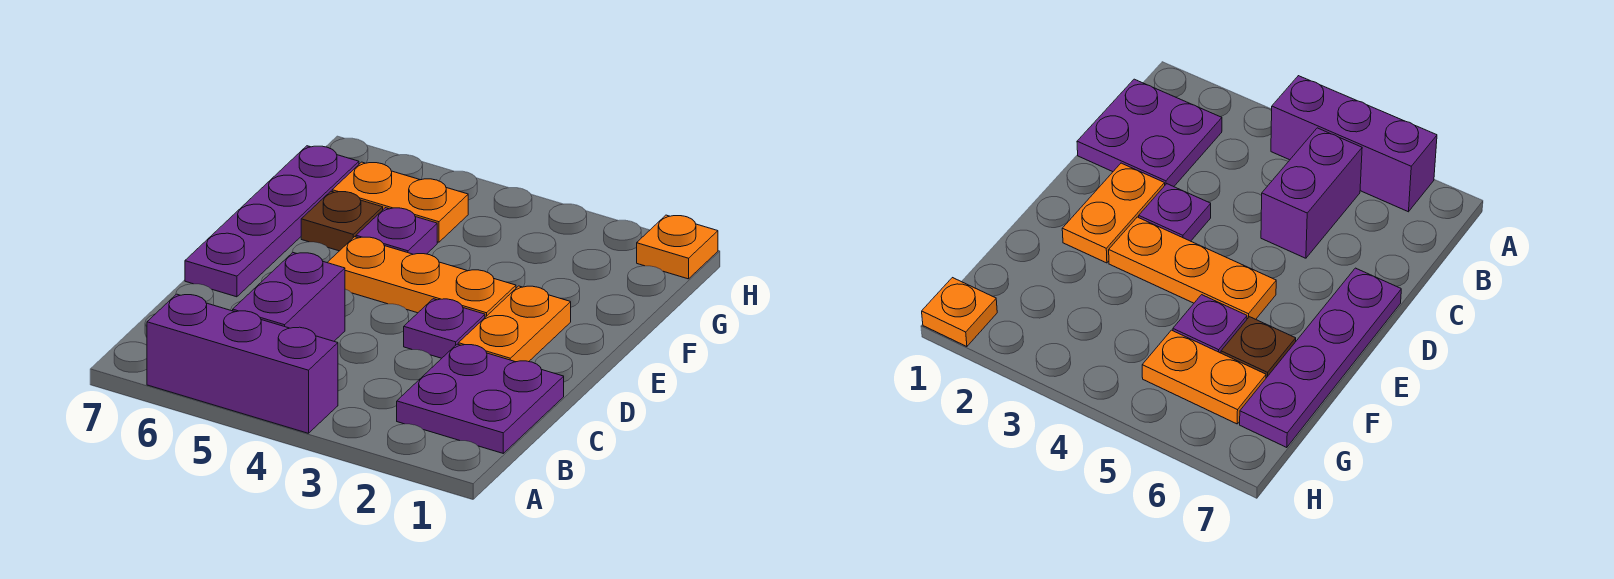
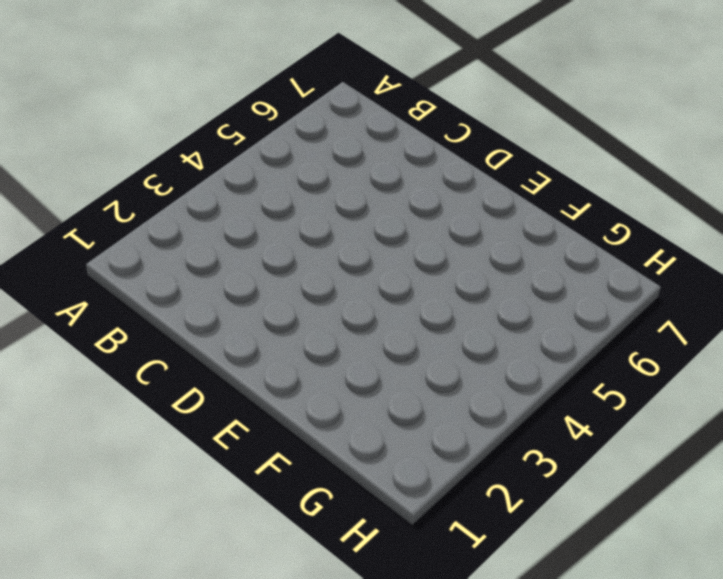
none -> purple 1x3 brick [147,294,338,433]
none -> purple 2x2 plate [397,344,564,453]

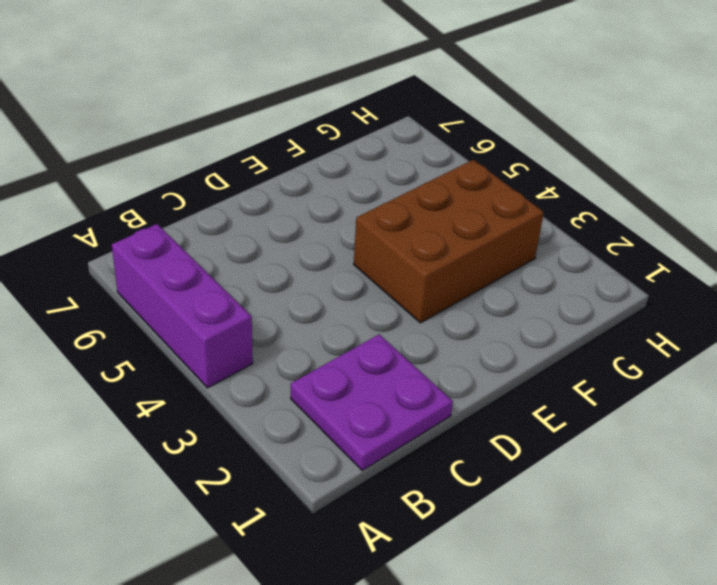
brown 2x3 brick [354,160,544,323] -> orange 1x3 plate [327,237,516,317]
none -> purple 1x2 brick [233,252,345,341]
none -> orange 1x2 plate [458,286,571,362]

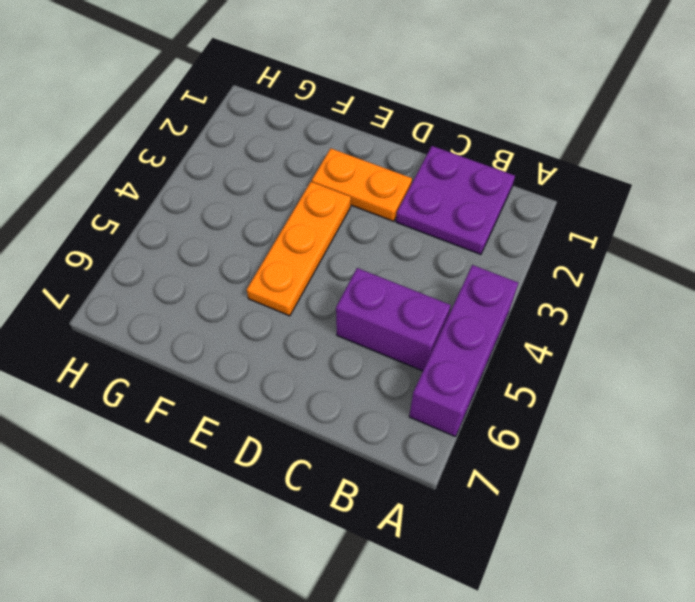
none -> purple 1x1 plate [404,299,485,358]
none -> purple 1x4 plate [185,146,359,297]

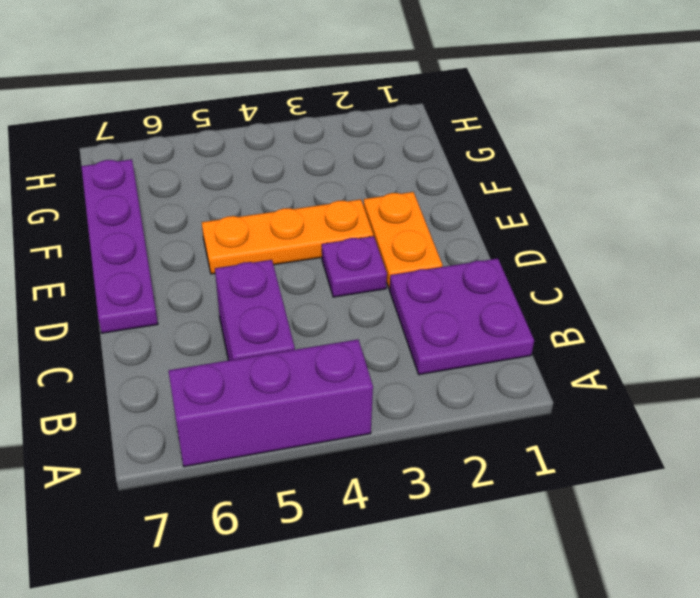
none -> purple 1x1 plate [356,208,437,254]
none -> brown 1x1 plate [301,191,383,251]

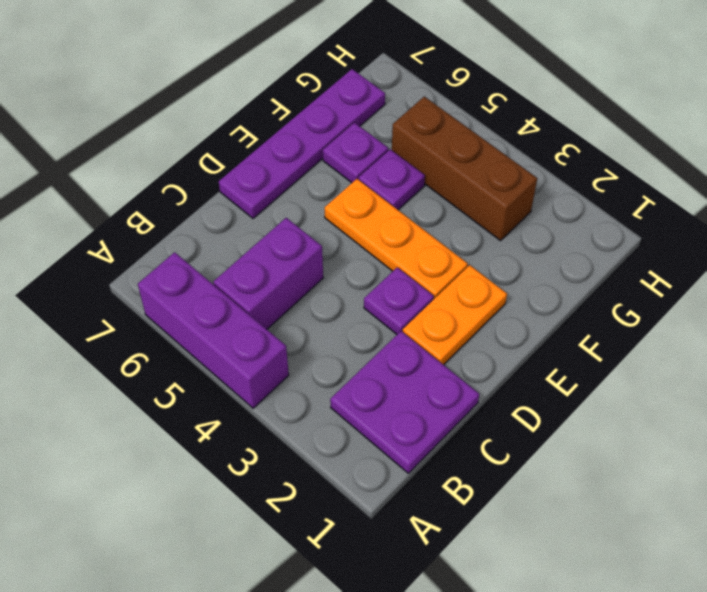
purple 1x1 plate [323,123,388,183] -> brown 1x1 plate [301,191,383,251]
brown 1x3 brick [392,97,537,241] -> orange 1x2 plate [332,162,468,242]
none -> orange 1x1 plate [637,215,718,279]

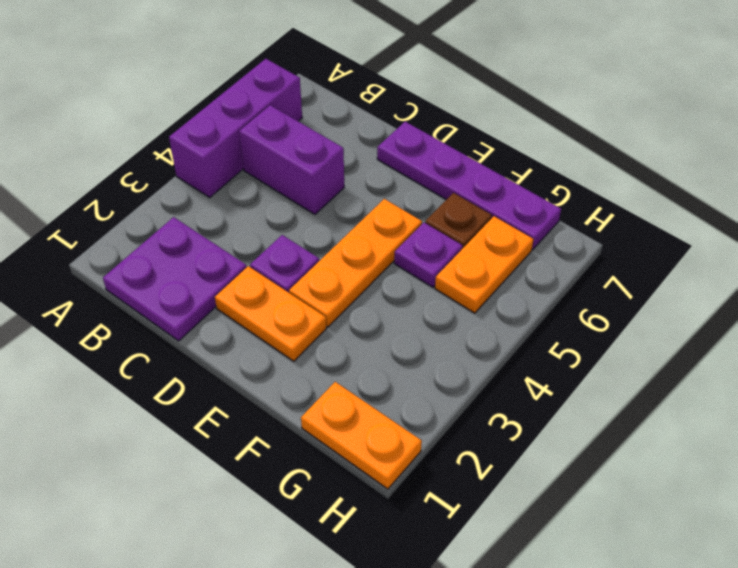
orange 1x2 plate [301,382,422,489] -> orange 1x1 plate [637,215,718,279]

